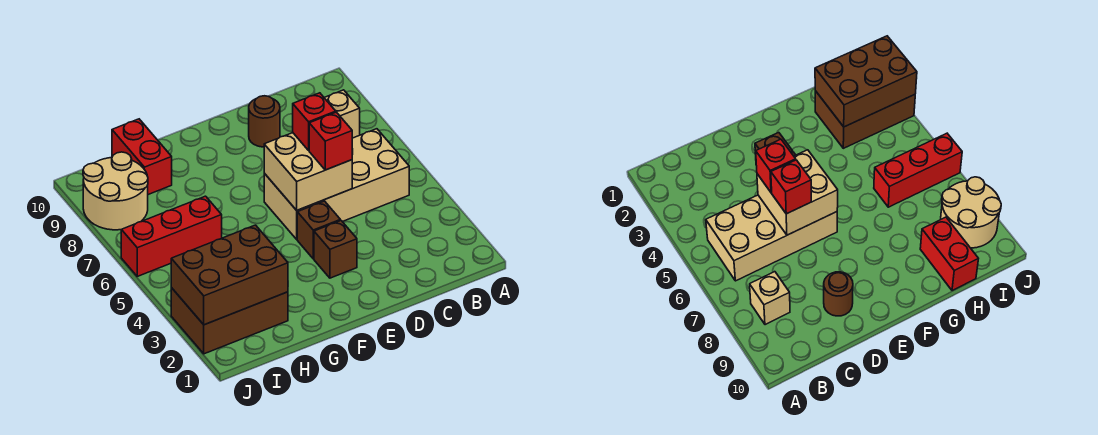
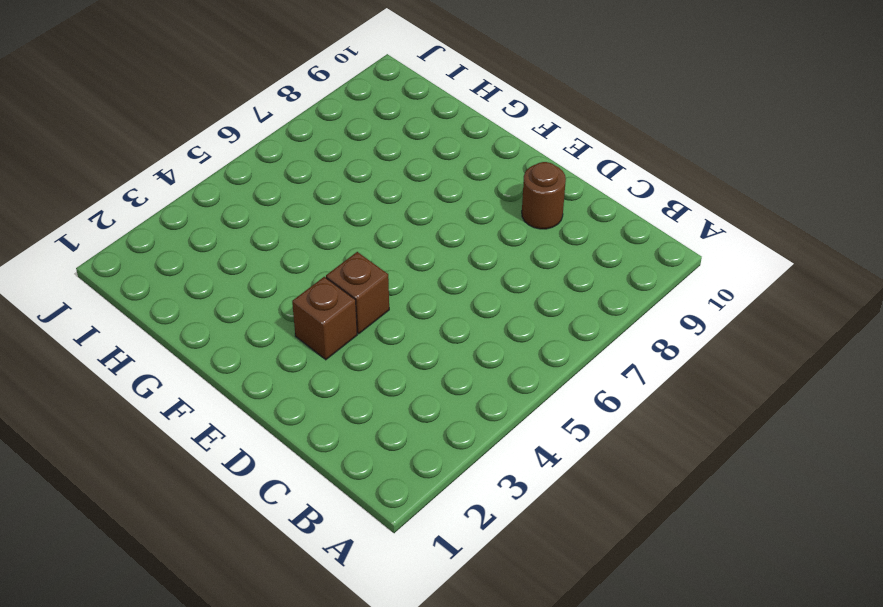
none -> tan 2x4 brick [264,129,409,239]
none -> tan 1x1 brick [324,90,360,138]
none -> brown 2x3 brick [171,288,288,354]

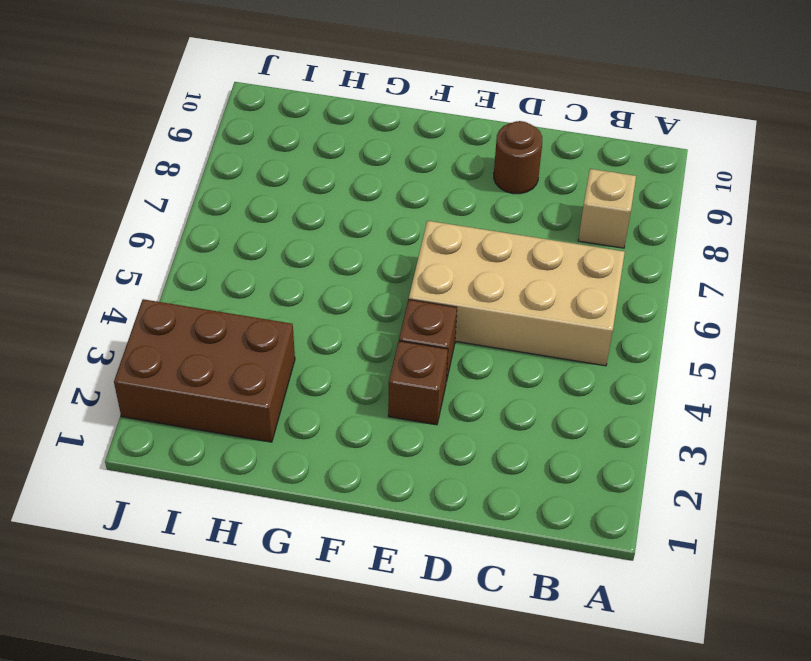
none -> red 1x3 brick [121,196,222,276]
none -> red 1x2 brick [112,119,172,195]
none -> tan 2x2 round brick [83,152,148,230]

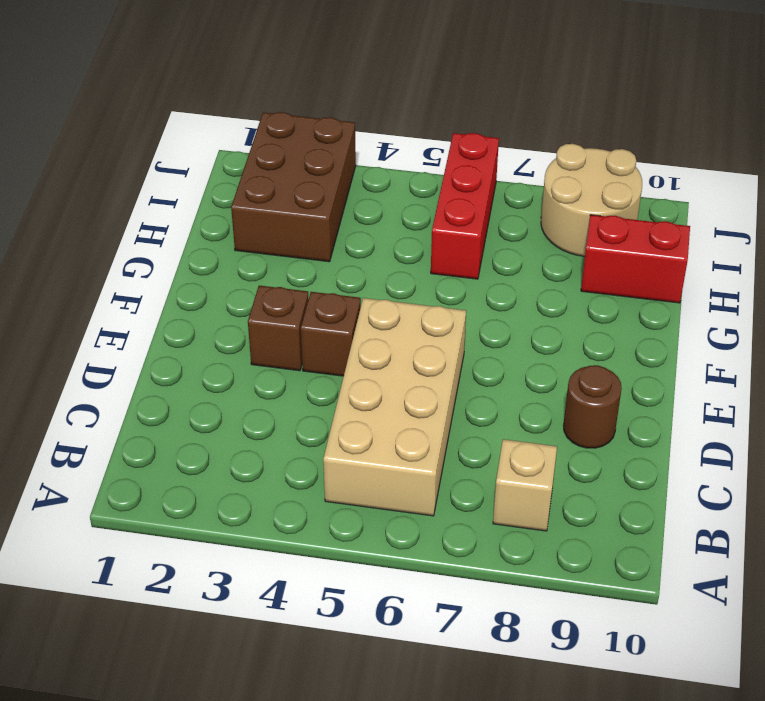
none -> tan 2x2 brick [264,133,352,210]
none -> brown 2x3 brick [171,225,288,325]
none -> red 1x1 brick [309,112,352,170]

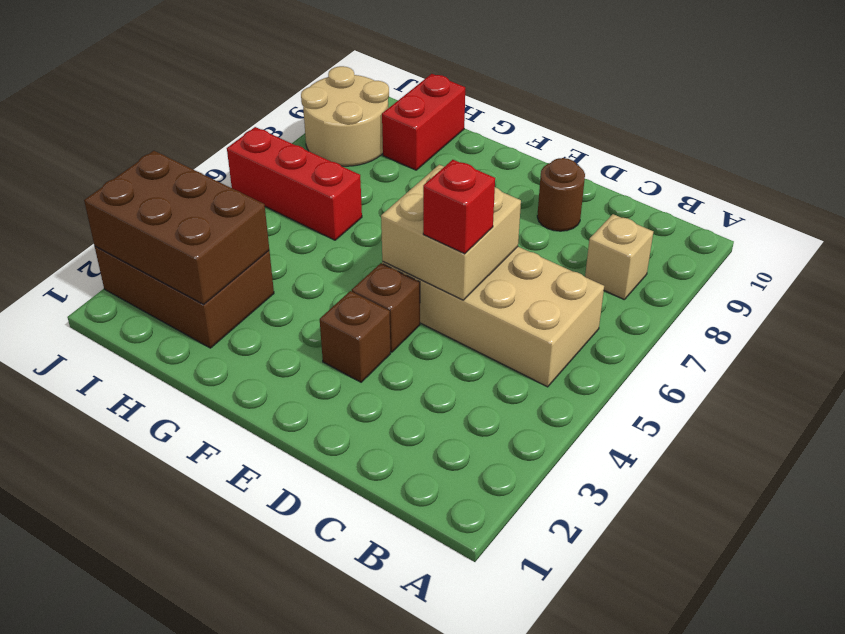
none -> red 1x1 brick [293,93,336,150]

